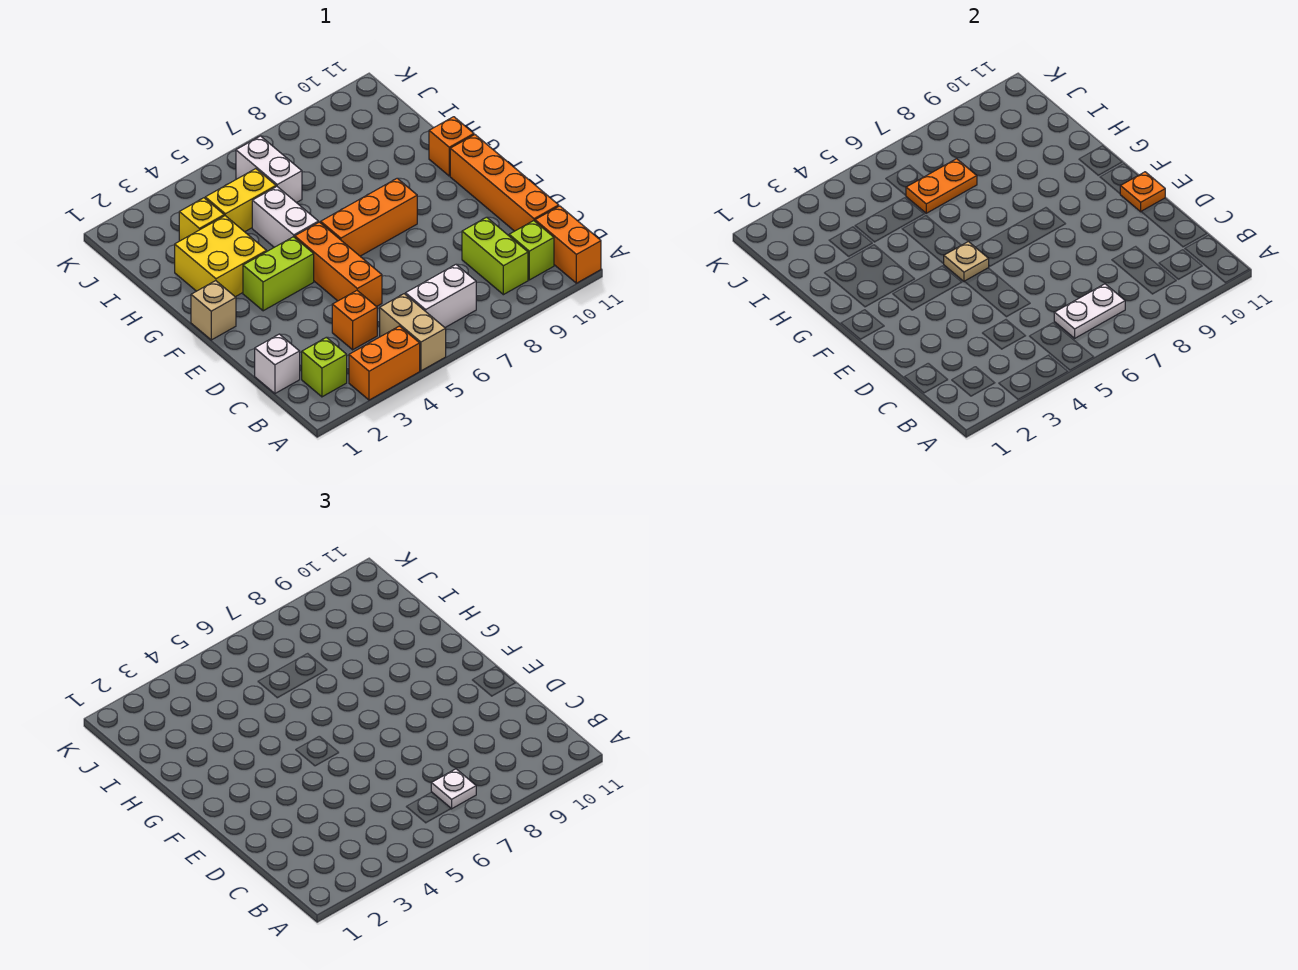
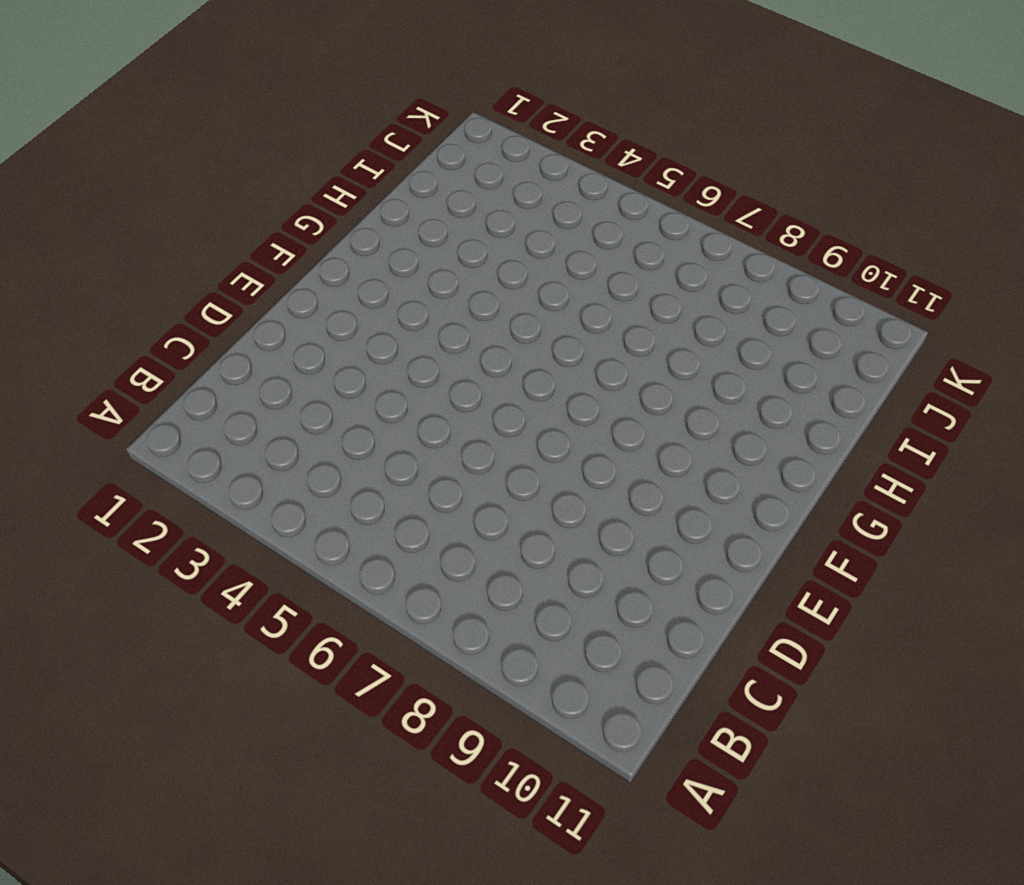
none -> orange 1x2 brick [349,326,420,400]
none -> tan 1x2 brick [380,294,446,371]
none -> orange 1x2 brick [535,206,601,283]

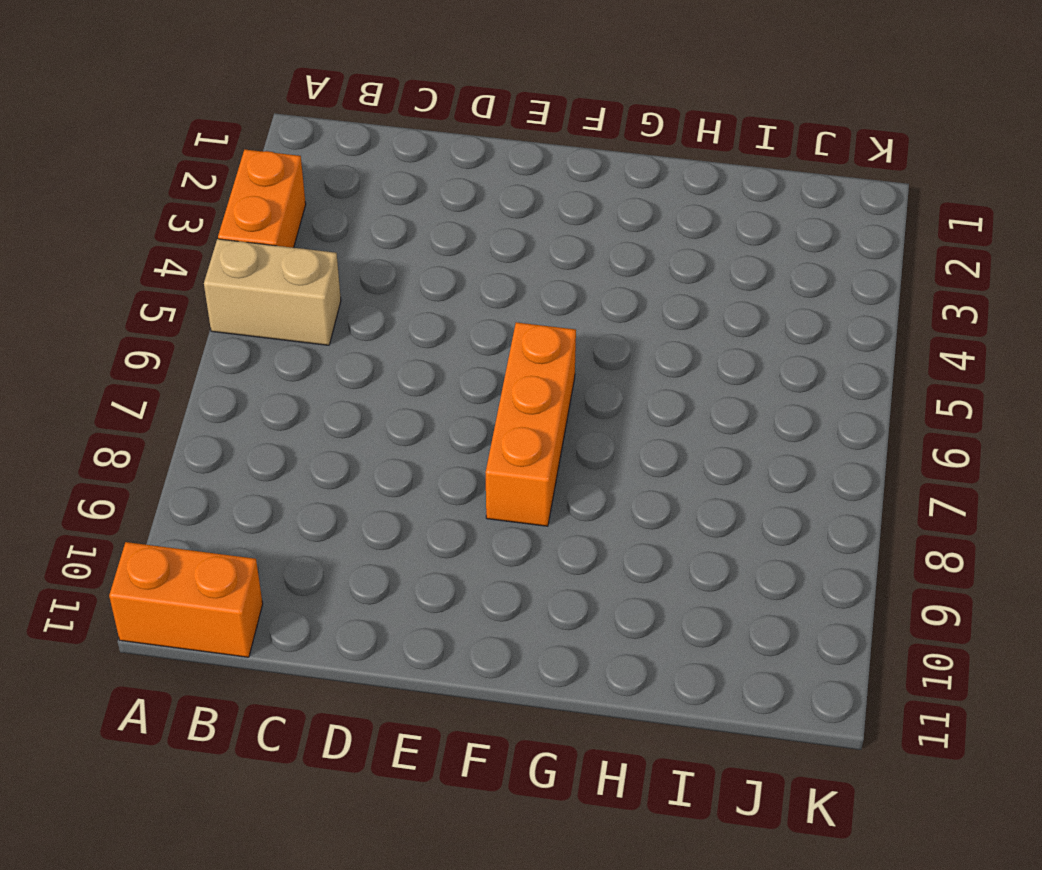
none -> lime 1x1 brick [302,337,347,397]
none -> white 1x2 brick [405,265,476,327]
none -> lime 1x2 brick [462,217,528,295]

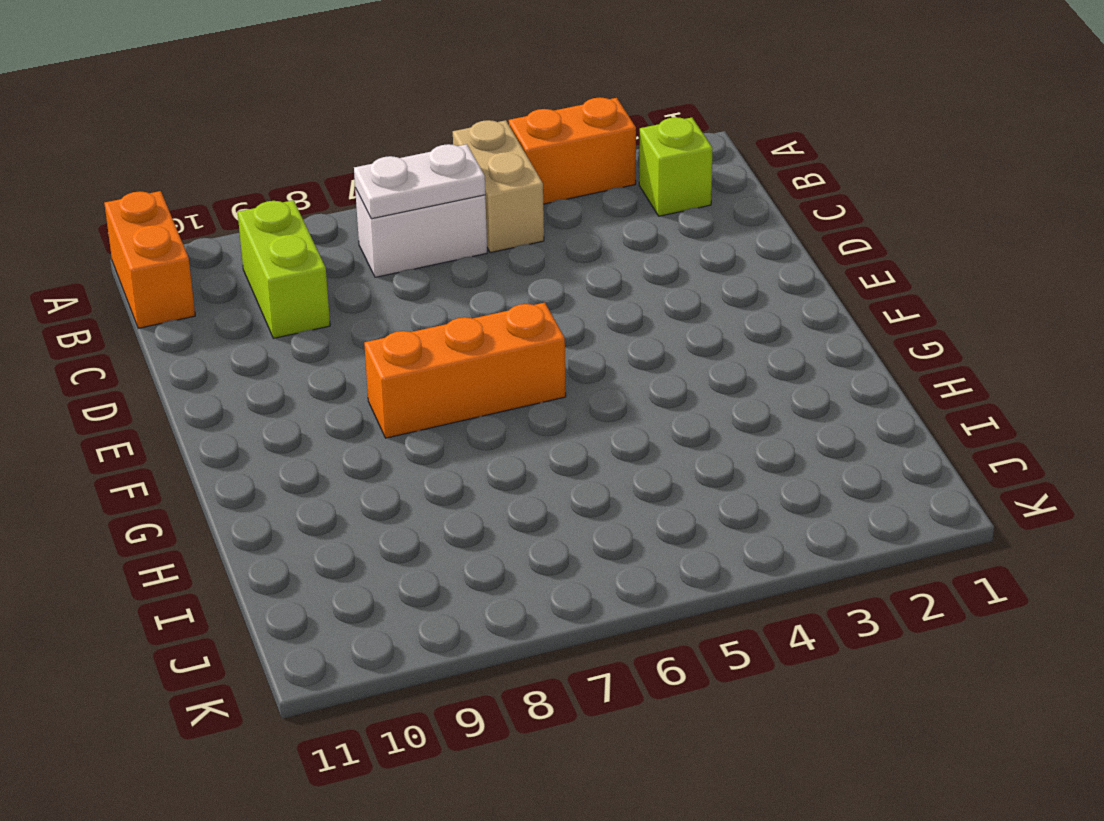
none -> lime 1x1 brick [509,221,554,280]
none -> white 1x1 brick [255,334,300,394]
none -> orange 1x1 brick [332,291,377,350]

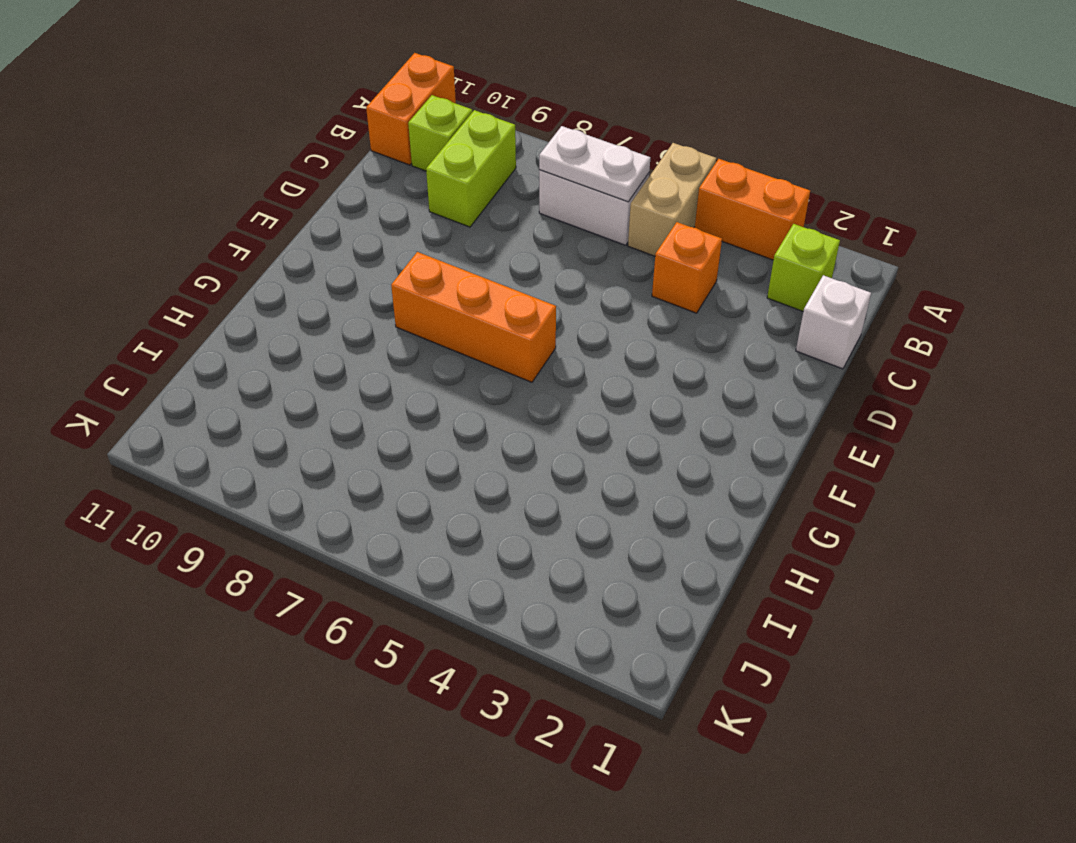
none -> orange 1x4 brick [450,135,559,231]
none -> orange 1x3 brick [295,222,382,307]
none -> tan 1x1 brick [191,281,236,340]

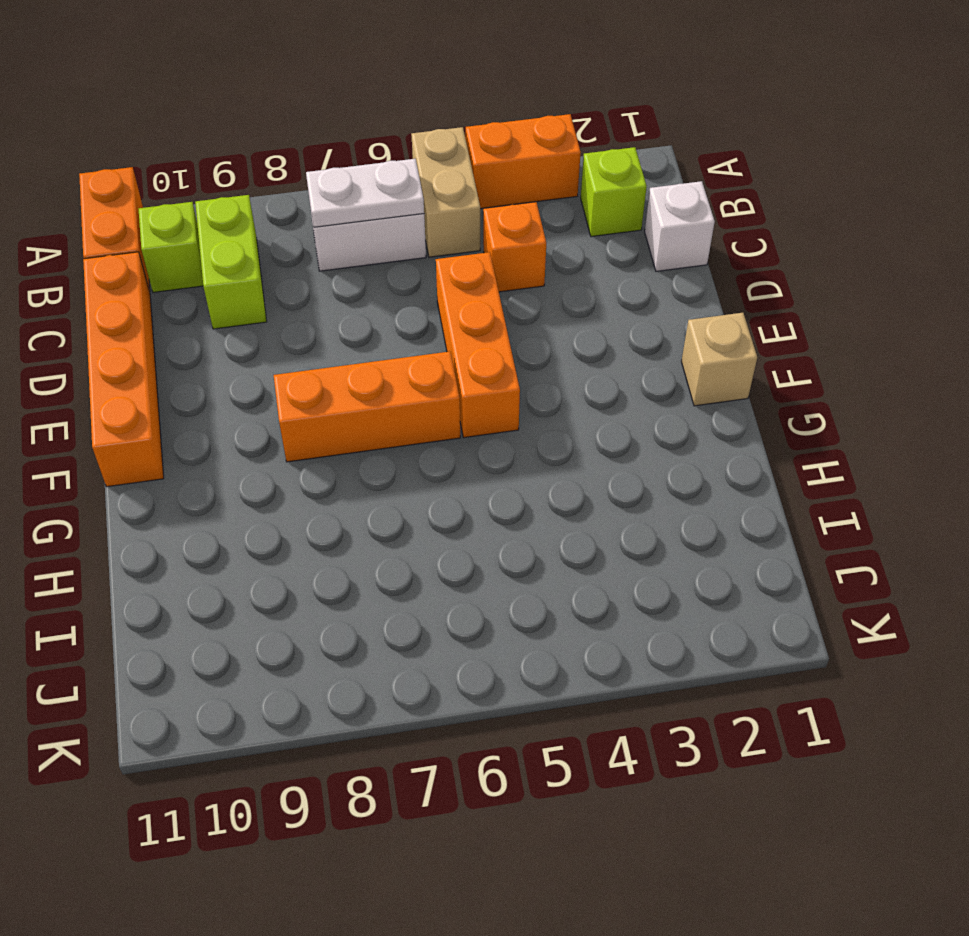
none -> lime 1x2 brick [243,237,314,311]
none -> yellow 2x2 brick [175,216,267,297]
none -> white 1x2 brick [252,187,318,247]

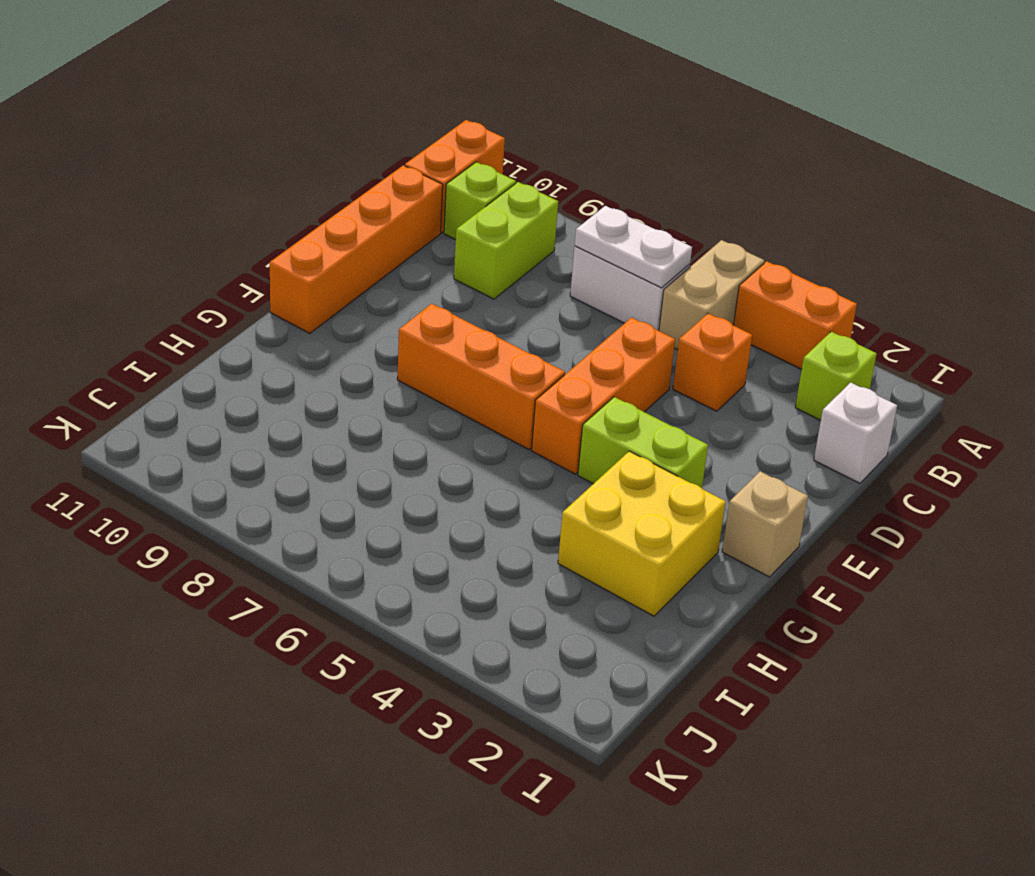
none -> white 1x2 brick [252,187,318,247]
none -> orange 1x1 brick [429,117,474,176]
none -> yellow 1x1 brick [179,198,224,241]

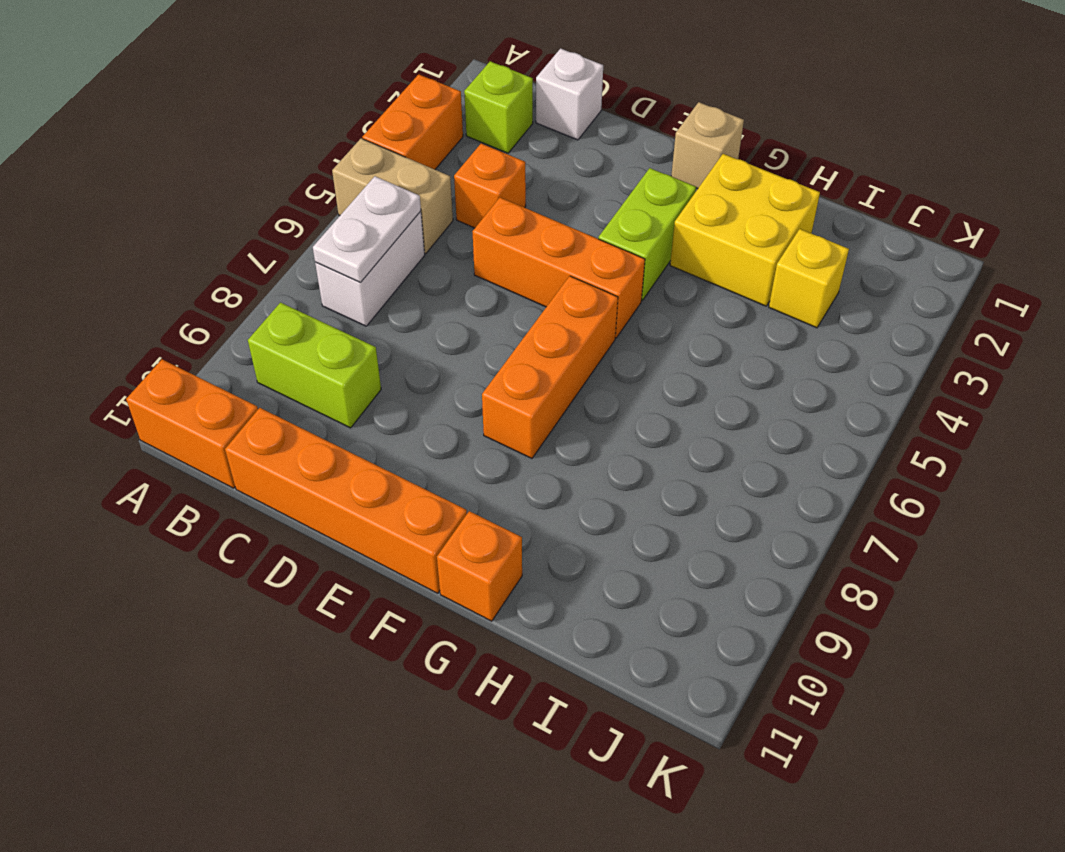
none -> lime 1x1 brick [509,221,554,280]
none -> white 1x2 brick [252,187,318,247]
none -> yellow 1x2 brick [205,169,276,232]

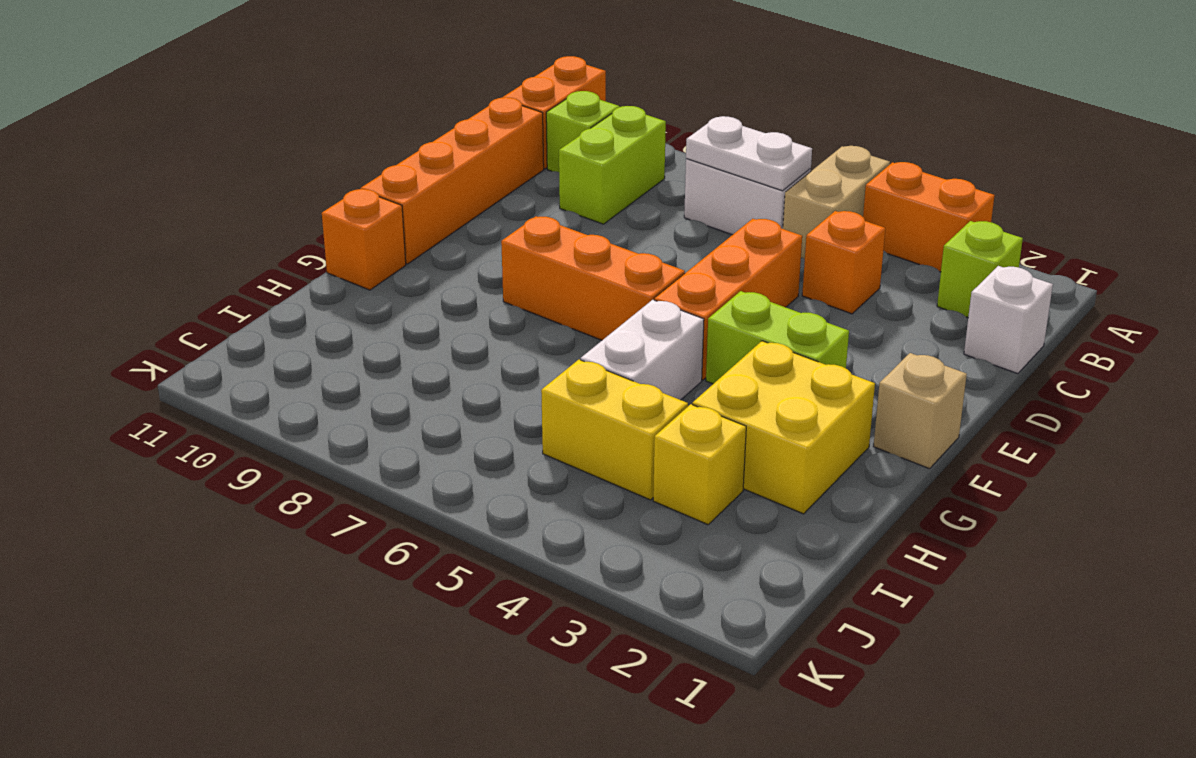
none -> white 1x2 brick [236,136,302,203]
none -> orange 1x1 plate [1120,172,1165,212]
none -> tan 1x1 plate [944,242,989,282]

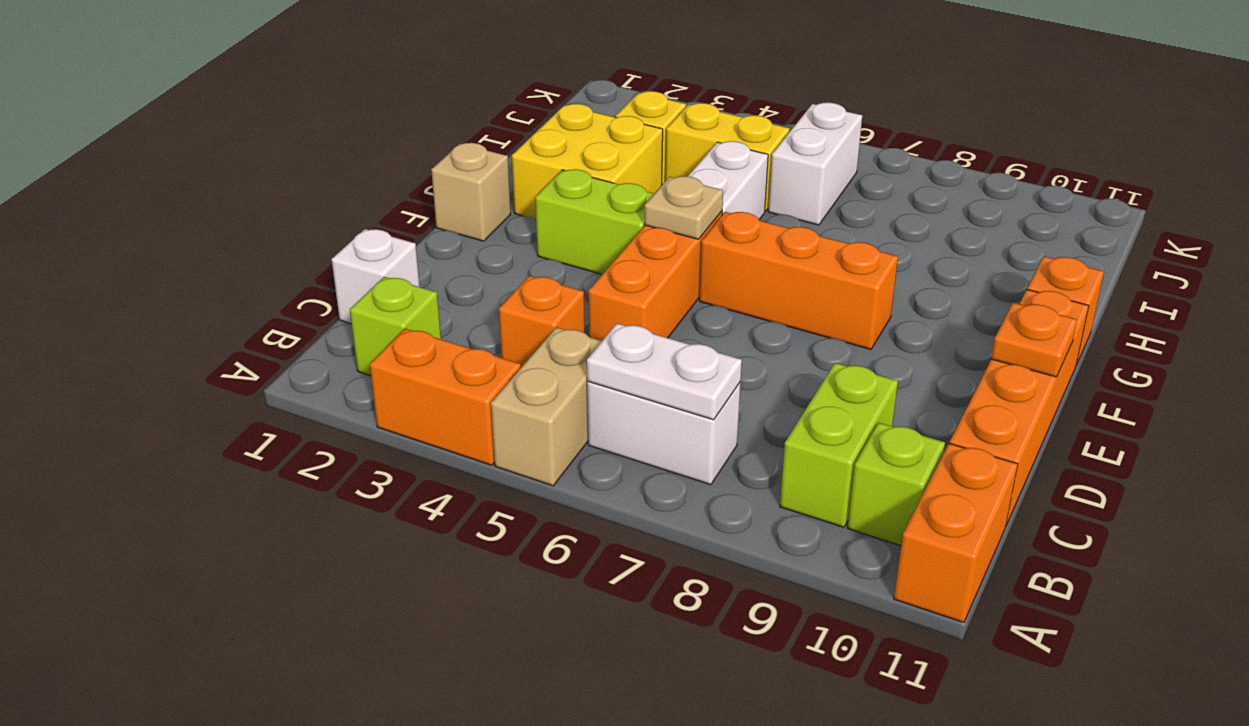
none -> orange 1x2 plate [906,159,977,213]
none -> white 1x1 plate [431,769,476,809]

